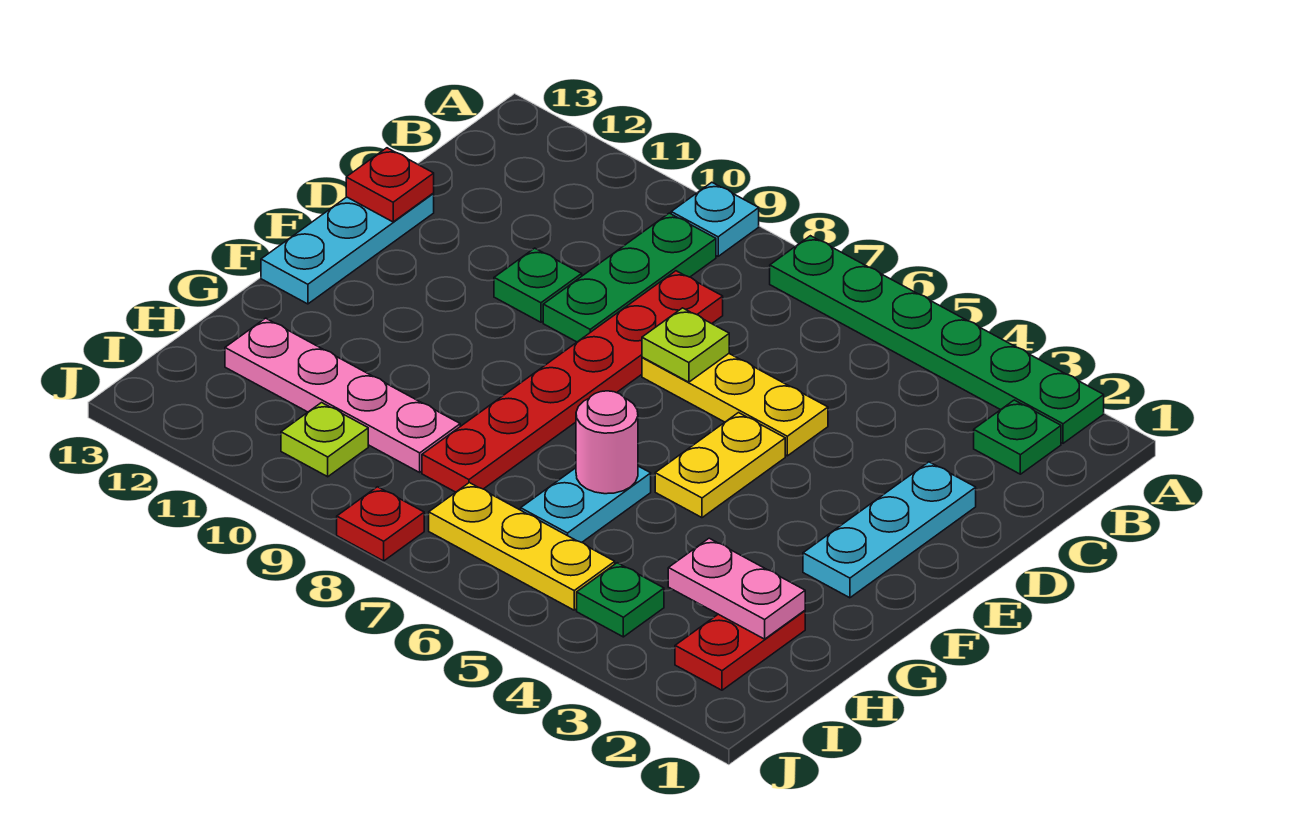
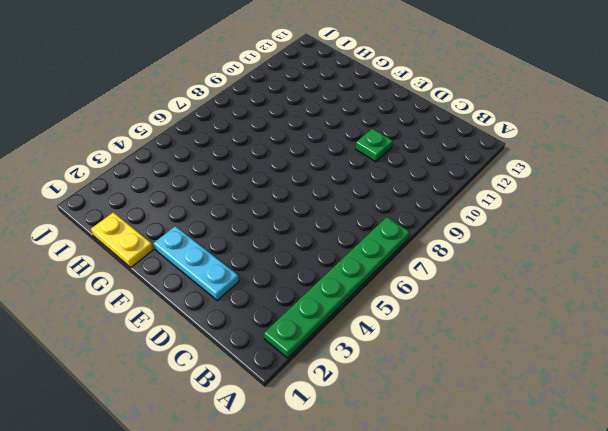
yellow 1x2 plate [91,212,153,267] -> yellow 1x2 plate moved to [655,413,785,518]
none -> cyan 1x1 plate [671,182,759,256]
none -> green 1x1 plate [974,400,1061,474]
none -> green 1x3 plate [543,213,716,342]

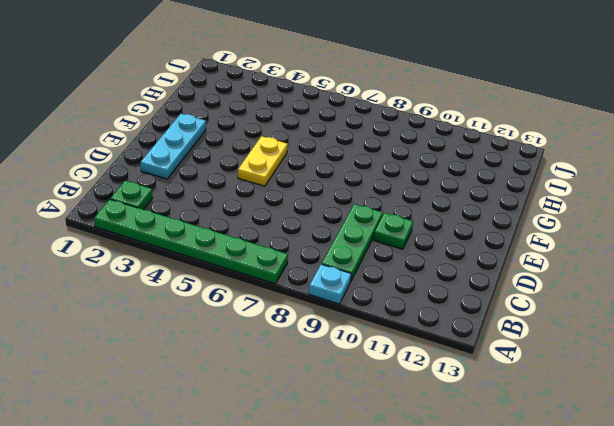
none -> red 1x6 plate [422,271,723,492]
none -> yellow 1x3 plate [642,354,828,456]
none -> cyan 1x3 plate [261,194,434,304]

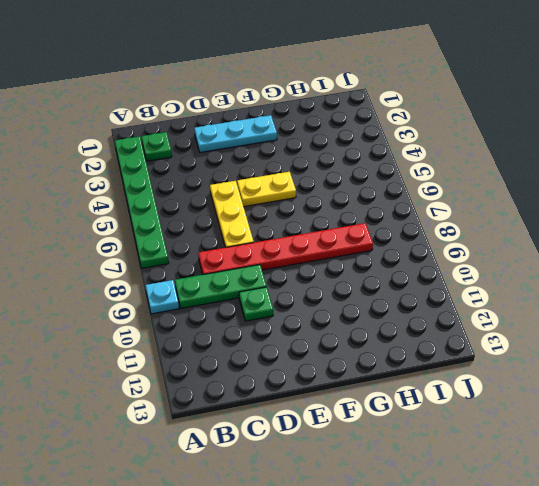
none -> cyan 1x3 plate [261,194,434,304]
none -> cyan 1x2 plate [521,466,651,542]
none -> red 1x2 plate [675,611,805,690]

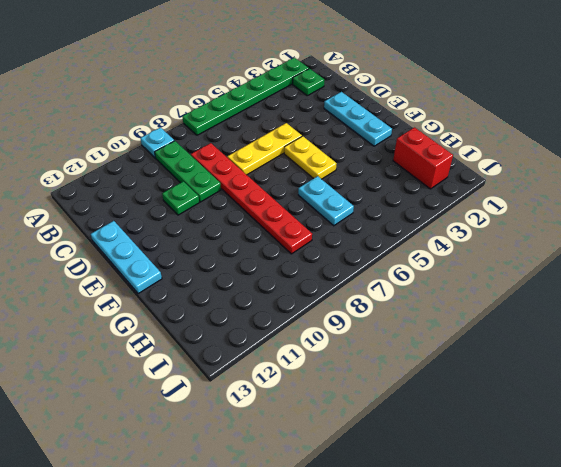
red 1x2 brick [393,127,453,189] -> red 1x2 plate [675,611,805,690]
none -> pink 1x4 plate [225,318,460,472]
none -> green 1x1 plate [577,563,664,637]
none -> yellow 1x3 plate [429,483,615,610]

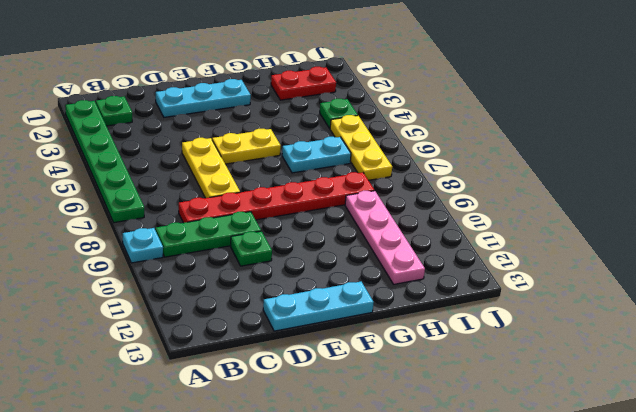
none -> lime 1x1 plate [281,403,368,477]
none -> red 1x1 plate [337,487,424,561]
none -> lime 1x1 plate [642,308,729,382]

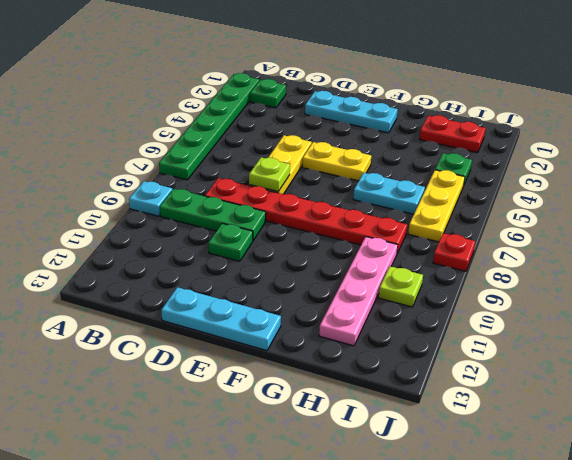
none -> red 1x1 plate [346,148,434,222]
none -> pink 1x1 round brick [576,391,638,494]
none -> pink 1x2 plate [668,538,805,639]

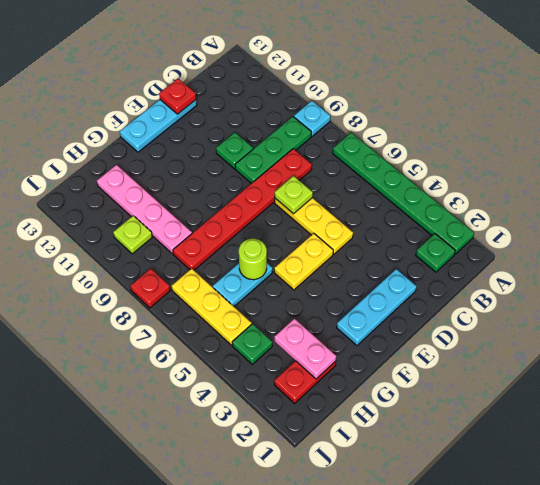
lime 1x1 round brick [239,239,267,280] -> pink 1x1 round brick [576,391,638,494]

